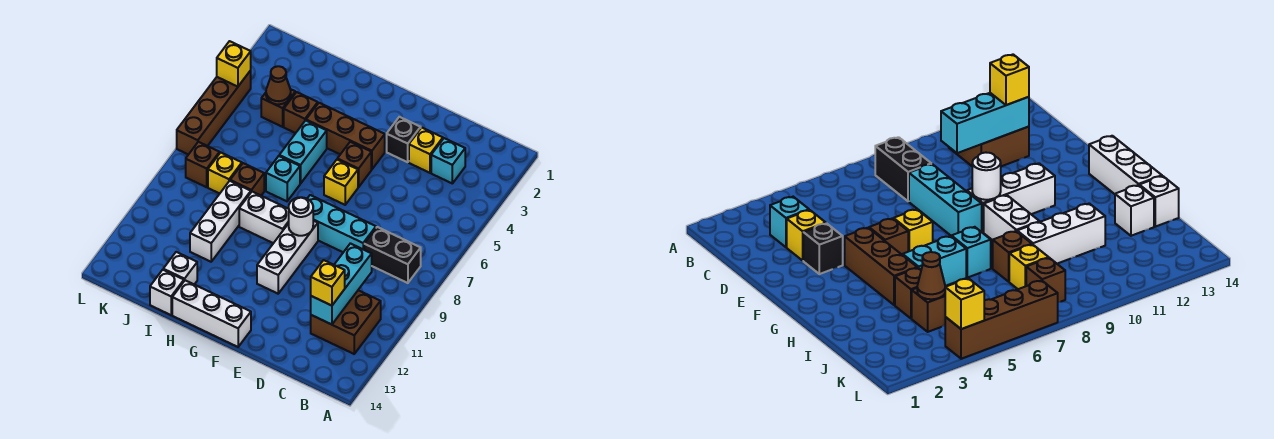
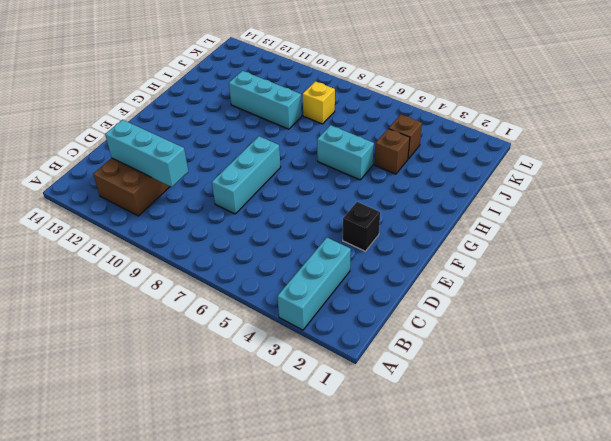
cyan 1x3 brick [277,238,351,330] -> cyan 1x1 brick [431,138,465,183]
cyan 1x3 brick [229,71,302,129] -> white 1x3 brick [190,181,251,262]
none -> black 1x2 brick [364,227,421,283]
none -> yellow 1x1 brick [409,128,443,173]
none -> brown 1x3 brick [306,103,385,169]

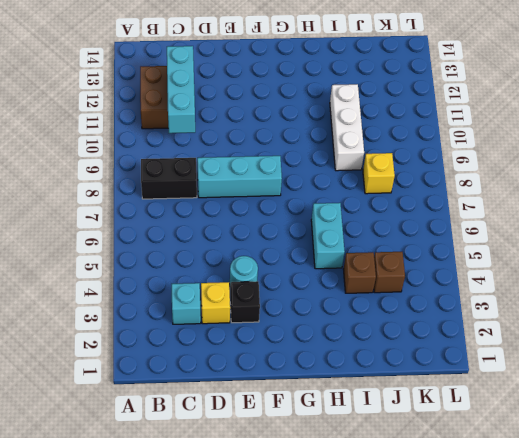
cyan 1x1 round brick [230,256,258,287] -> none
none -> brown 1x3 brick [306,103,385,169]
none -> brown 1x1 brick [337,142,371,187]
none -> yellow 1x1 brick [324,160,358,205]

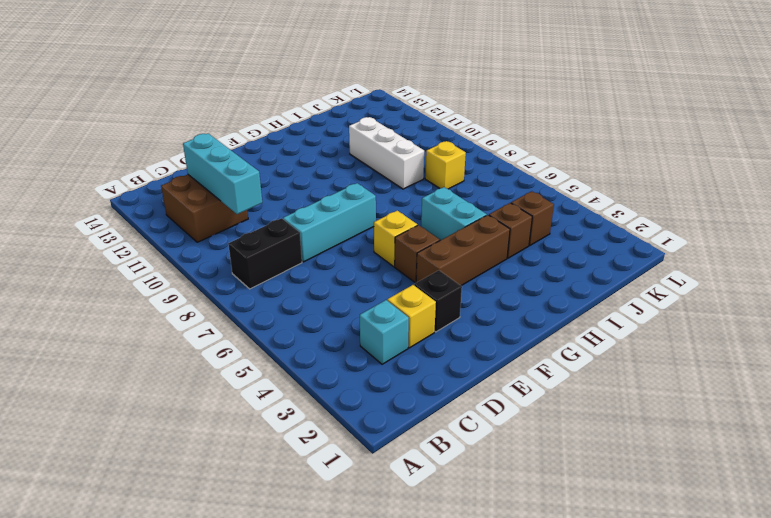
none -> white 1x3 brick [257,221,318,294]
none -> white 1x3 brick [172,280,251,347]
none -> white 1x2 brick [239,192,289,243]

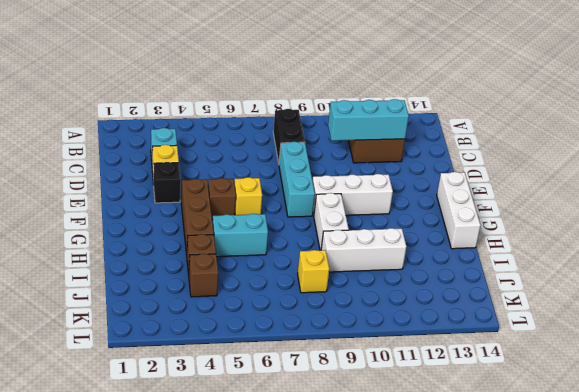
none -> cyan 1x1 brick [266,156,300,201]
none -> brown 1x1 brick [230,163,264,195]
none -> white 1x1 brick [163,252,197,284]

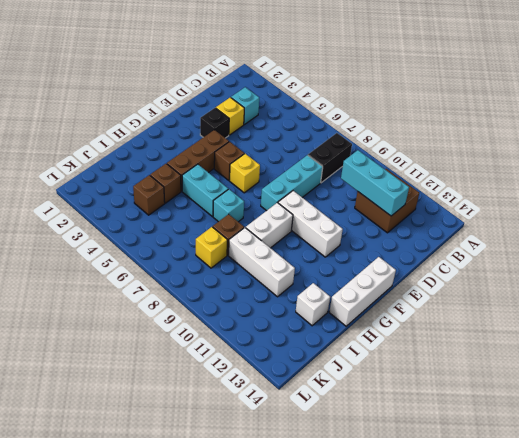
none -> white 1x1 brick [150,270,184,315]
none -> brown 1x1 brick [186,142,220,187]
none -> brown 1x4 brick [177,70,251,155]

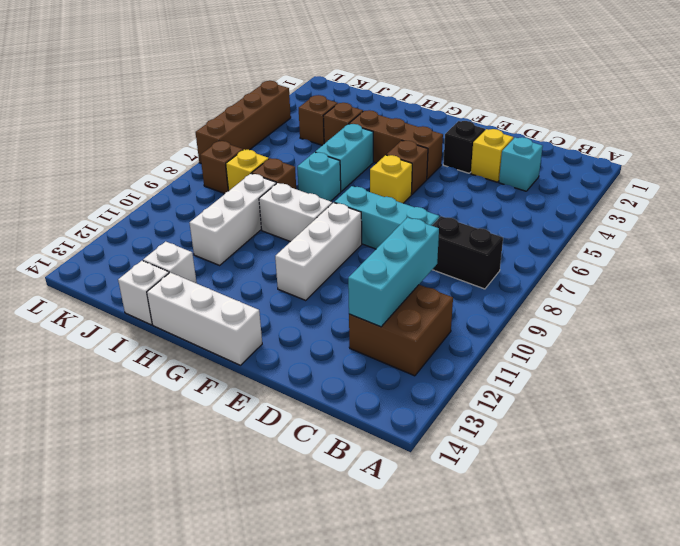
none -> white 1x1 round brick [289,197,313,236]
none -> brown 1x1 cone [266,66,291,104]
none -> yellow 1x1 brick [217,41,251,87]

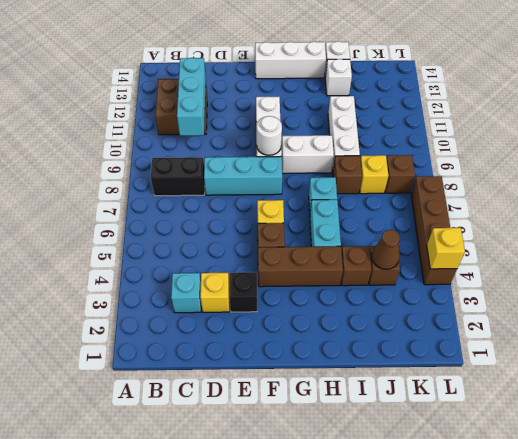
none -> yellow 1x1 brick [311,260,345,306]

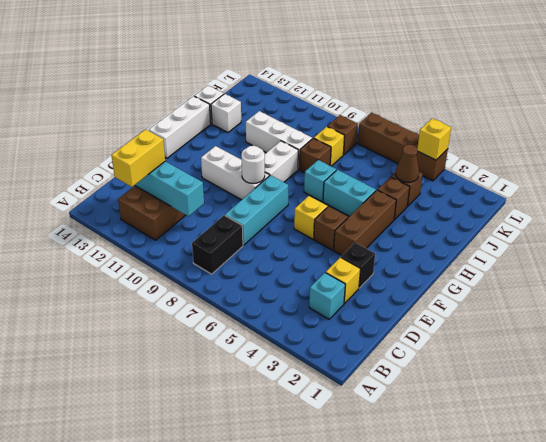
yellow 1x2 brick [111,129,165,187] -> yellow 1x1 brick [311,260,345,306]

